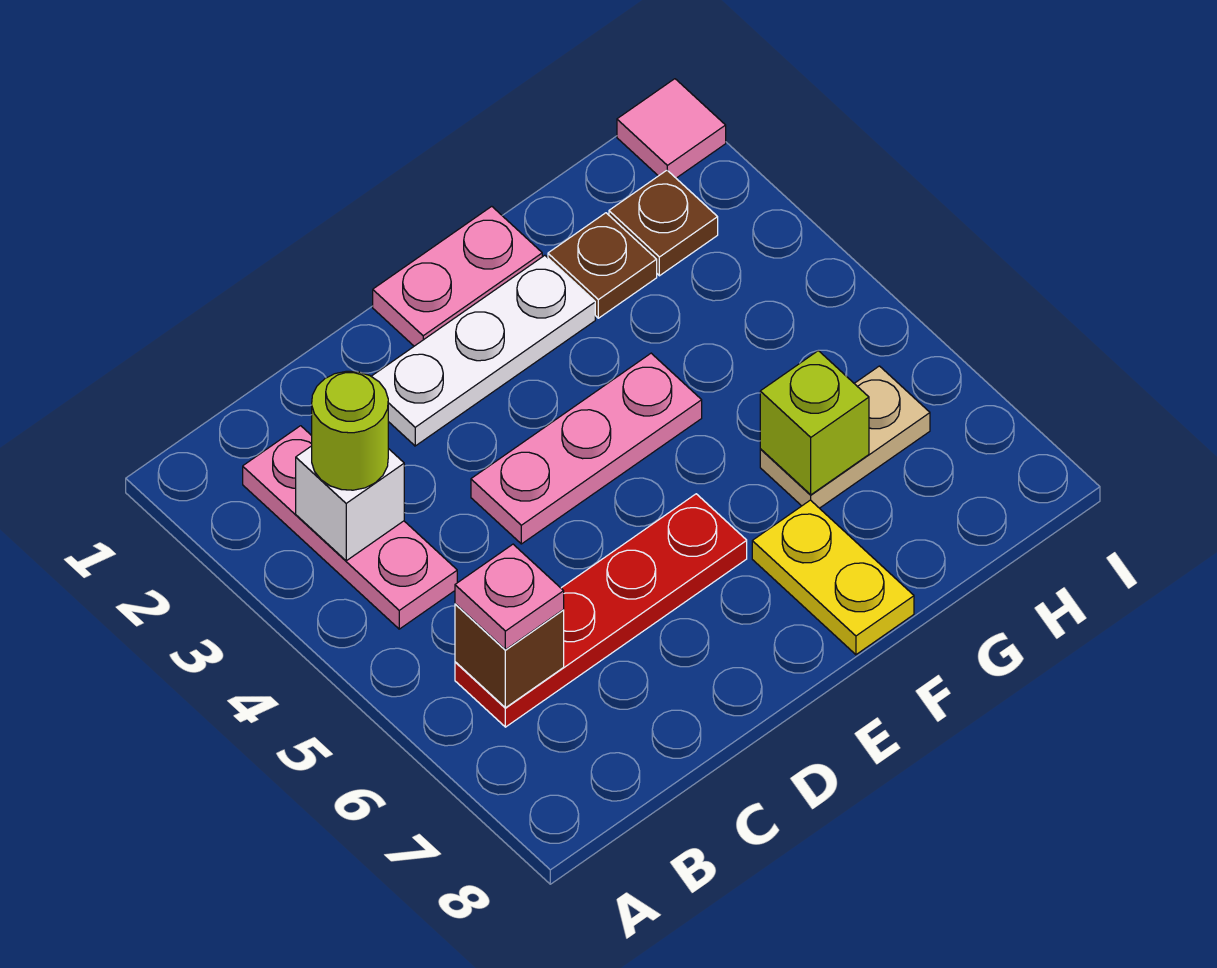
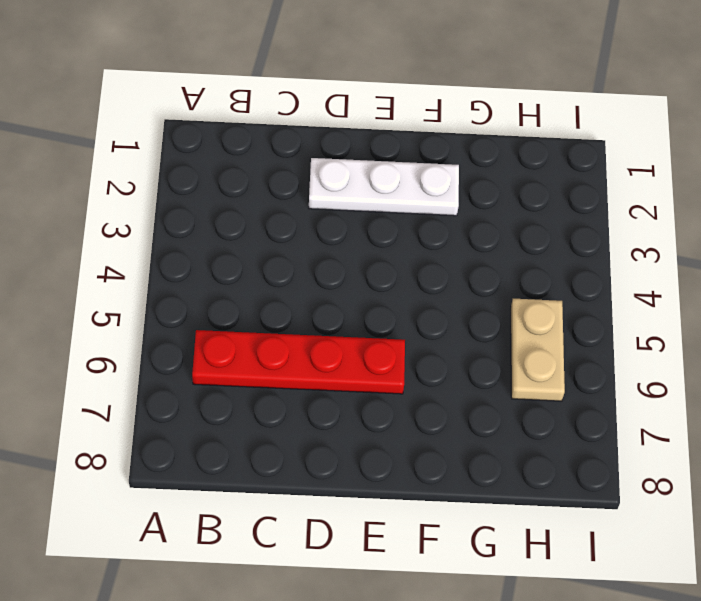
tan 1x2 plate [511,299,565,401] -> tan 1x2 plate turned to [760,366,930,508]
none -> pink 1x3 plate [243,426,457,629]
none -> pink 1x3 plate [471,353,702,544]
none -> pink 1x2 plate [373,206,542,346]

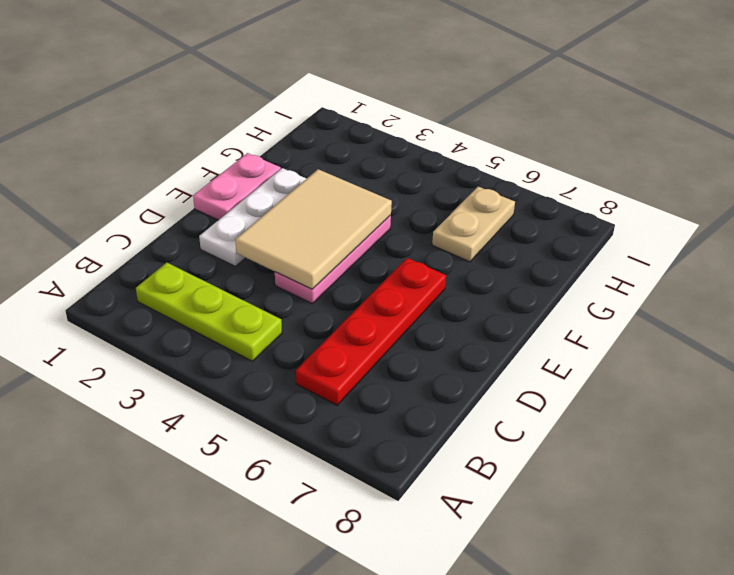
lime 1x3 plate [136,263,282,361] -> pink 1x3 plate [243,426,457,629]
tan 2x3 tile [235,169,392,289] -> none
none -> yellow 1x2 plate [752,500,914,655]
none -> brown 1x1 plate [548,213,657,318]
none -> brown 1x1 plate [609,170,718,276]

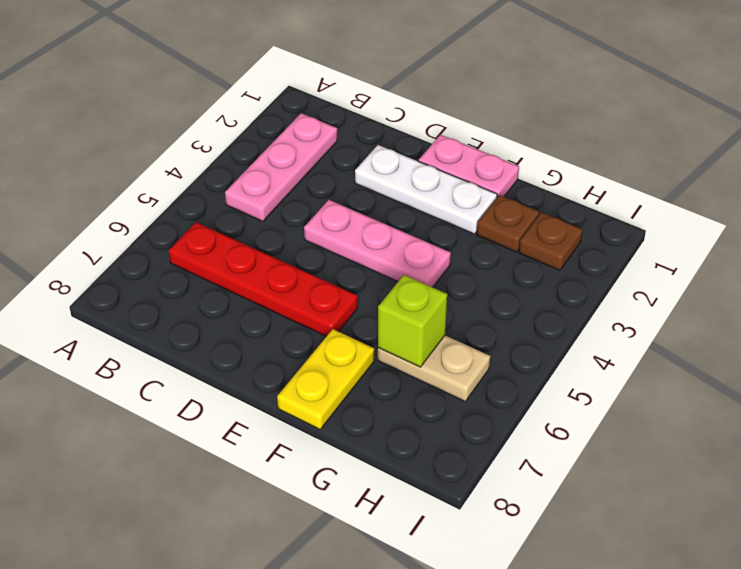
none -> pink 1x1 tile [617,79,726,178]
none -> white 1x1 brick [296,446,404,561]
none -> brown 1x1 brick [455,604,564,708]

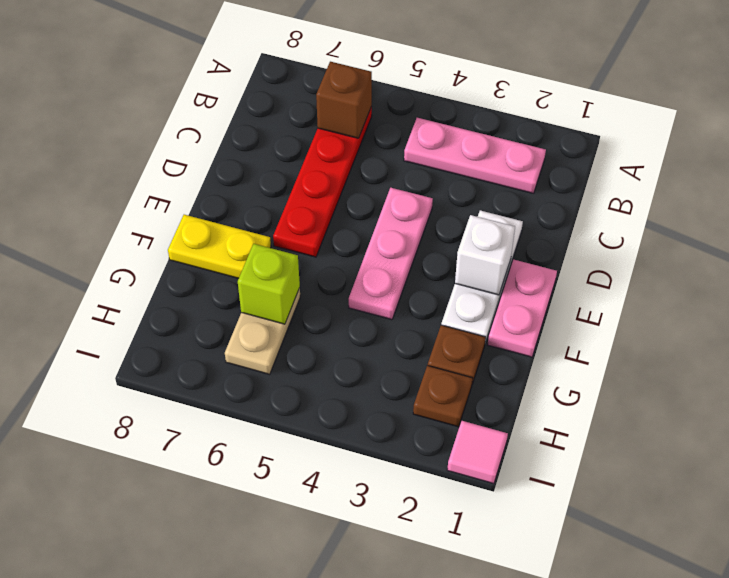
white 1x1 brick [455,215,515,295] -> white 1x1 brick moved to [296,446,404,561]
none -> lime 1x1 round brick [312,371,388,490]
none -> pink 1x1 plate [455,544,564,650]

